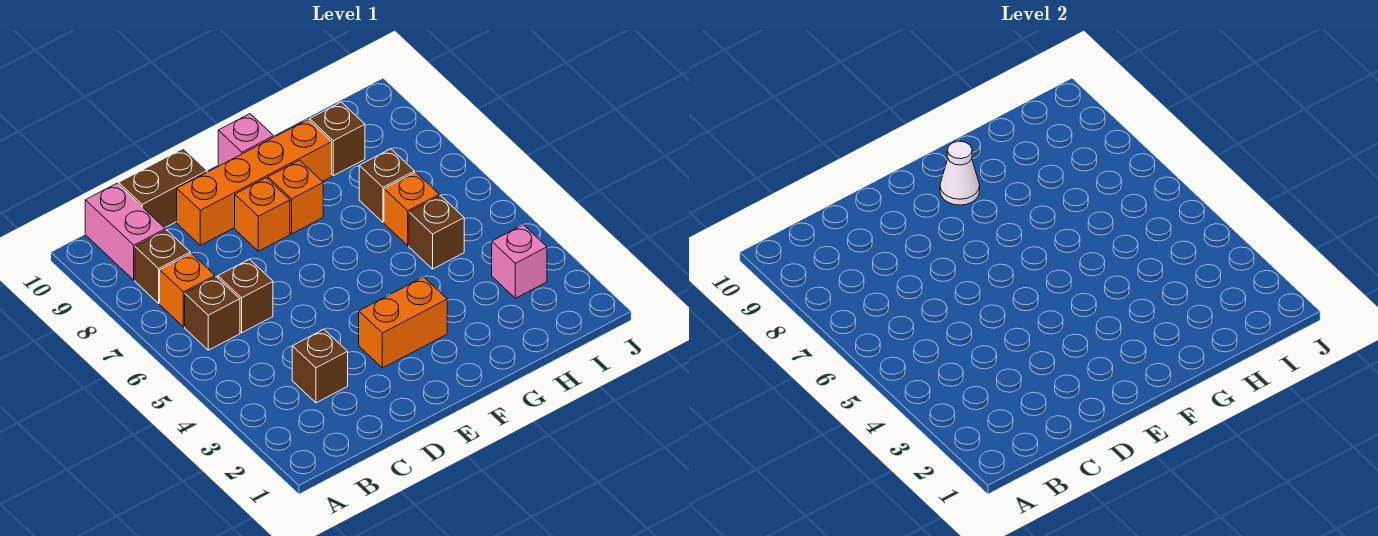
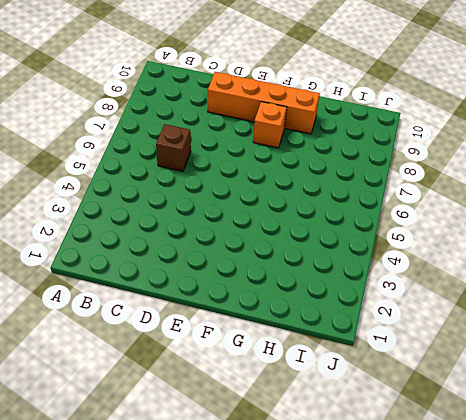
none -> brown 1x1 brick [185,277,240,350]
none -> orange 1x1 brick [160,253,215,327]
none -> brown 1x1 brick [135,230,191,303]

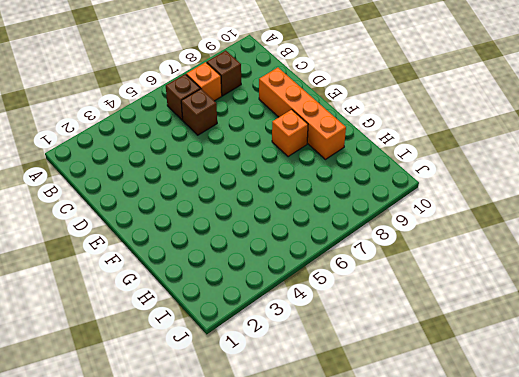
none -> pink 1x2 brick [85,183,165,280]
none -> brown 1x1 brick [292,329,348,403]
none -> brown 1x2 brick [119,149,207,228]

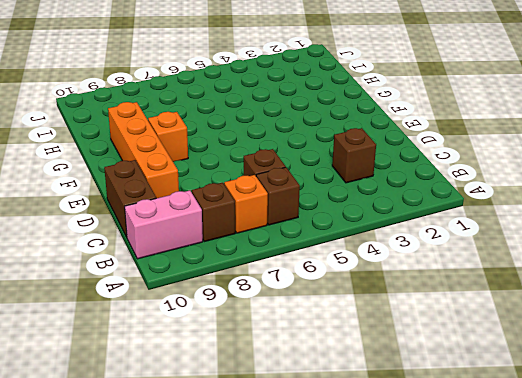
none -> orange 1x2 brick [359,277,447,368]
none -> orange 1x1 brick [235,178,290,251]
none -> pink 1x1 brick [218,114,274,166]

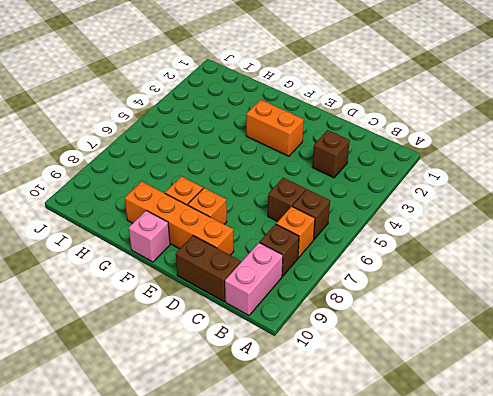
none -> brown 1x1 brick [409,195,464,269]
none -> orange 1x1 brick [384,172,439,246]
none -> brown 1x1 brick [359,149,415,222]

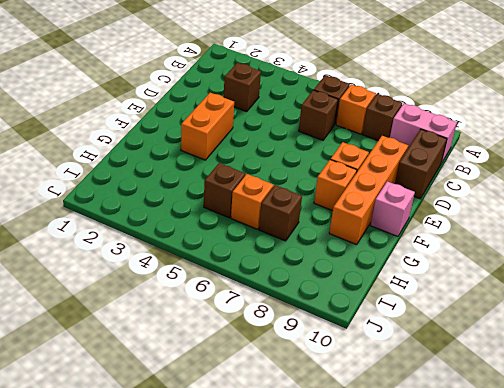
none -> brown 1x1 brick [310,102,365,176]
none -> pink 1x1 brick [492,225,547,298]
none -> white 1x1 cone [940,141,980,205]

